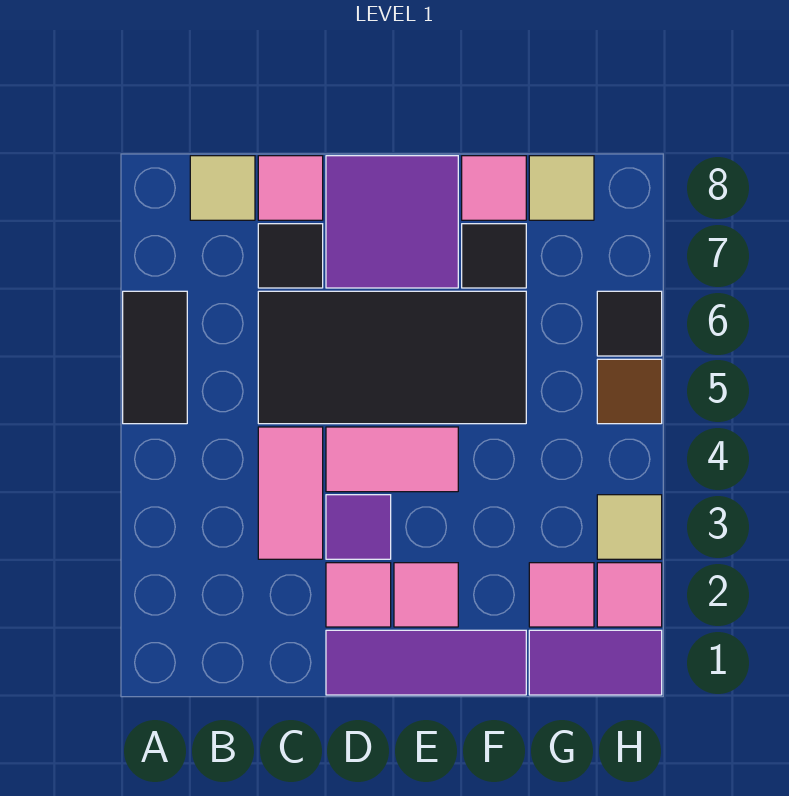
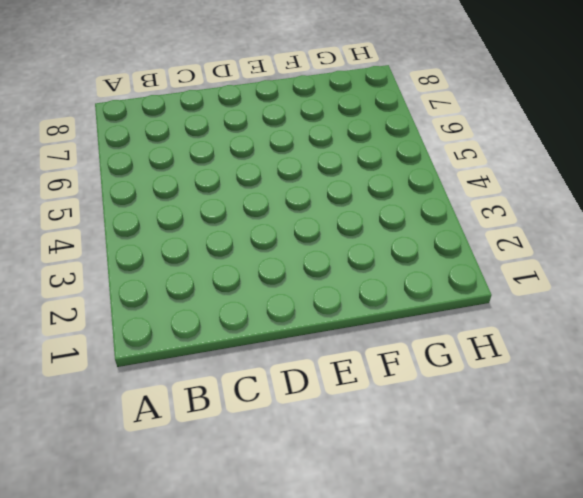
none -> black 1x2 tile [123,291,187,424]
none -> tan 1x1 tile [190,156,255,220]
none -> pink 1x2 tile [258,427,323,559]

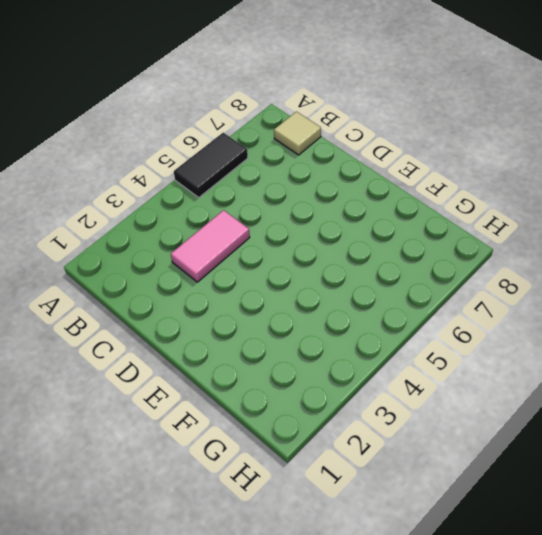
none -> black 2x4 tile [258,291,526,424]
none -> black 1x1 tile [258,224,323,288]
none -> pink 1x1 tile [258,156,323,220]

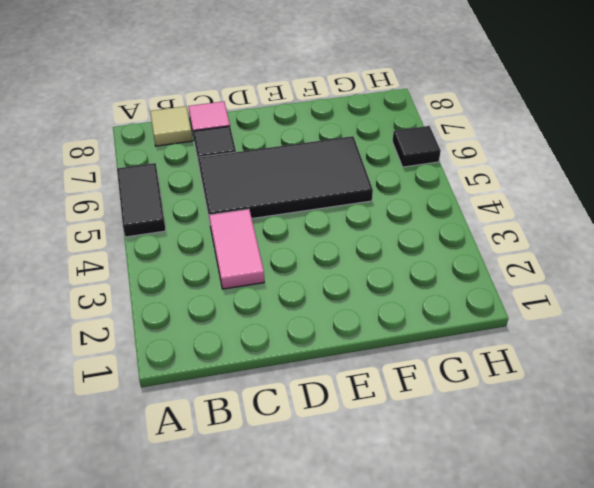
none -> purple 1x3 tile [326,630,526,695]
none -> pink 1x1 tile [326,563,391,627]
none -> purple 1x1 tile [326,495,391,559]

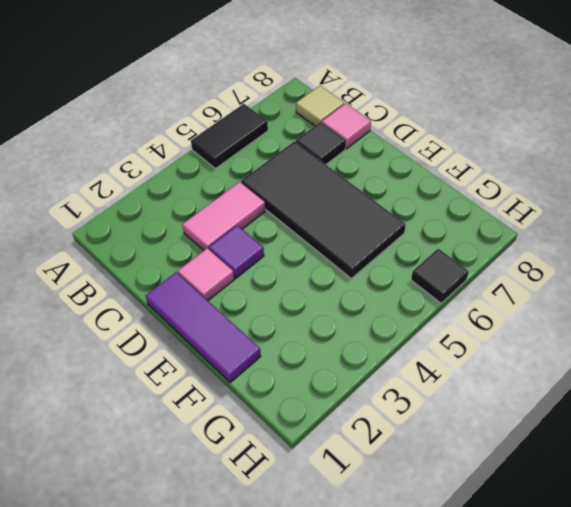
none -> pink 1x2 tile [326,427,458,492]
none -> purple 2x2 tile [326,156,458,288]
none -> pink 1x1 tile [394,563,458,627]

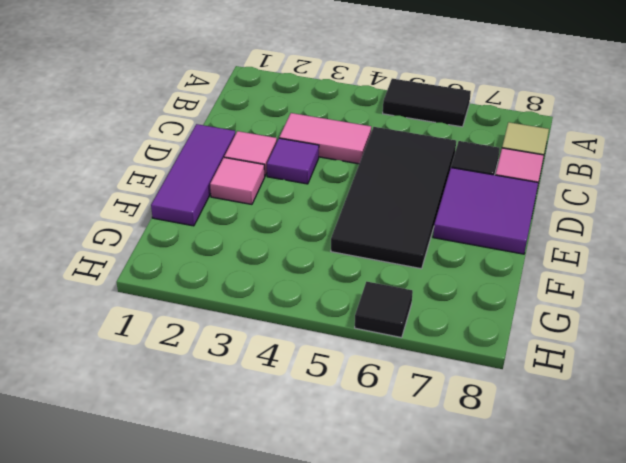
none -> pink 1x2 tile [326,427,458,492]
none -> black 1x1 tile [462,224,526,288]
none -> pink 1x1 tile [462,156,526,220]

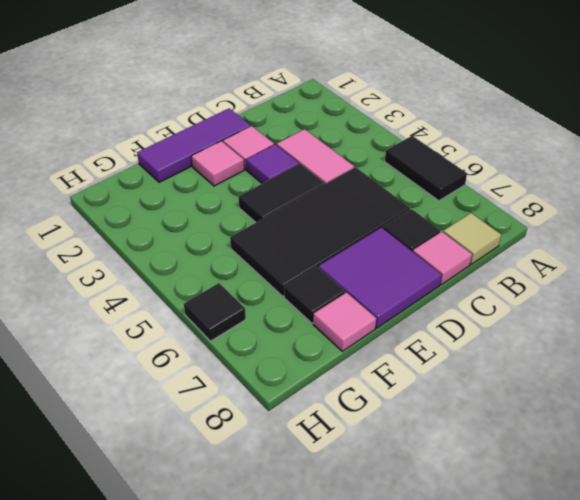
black 1x2 tile [238,164,324,222] -> pink 1x2 tile [326,427,458,492]
none -> purple 1x2 tile [529,630,662,695]
none -> pink 1x1 tile [529,563,594,627]
none -> tan 1x1 tile [529,156,594,220]

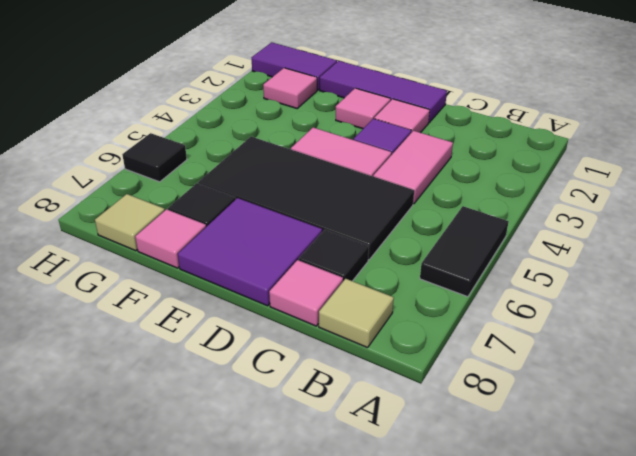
none -> pink 1x1 tile [597,563,662,627]
none -> tan 1x1 tile [597,495,662,559]
none -> brown 1x1 tile [597,359,662,424]

